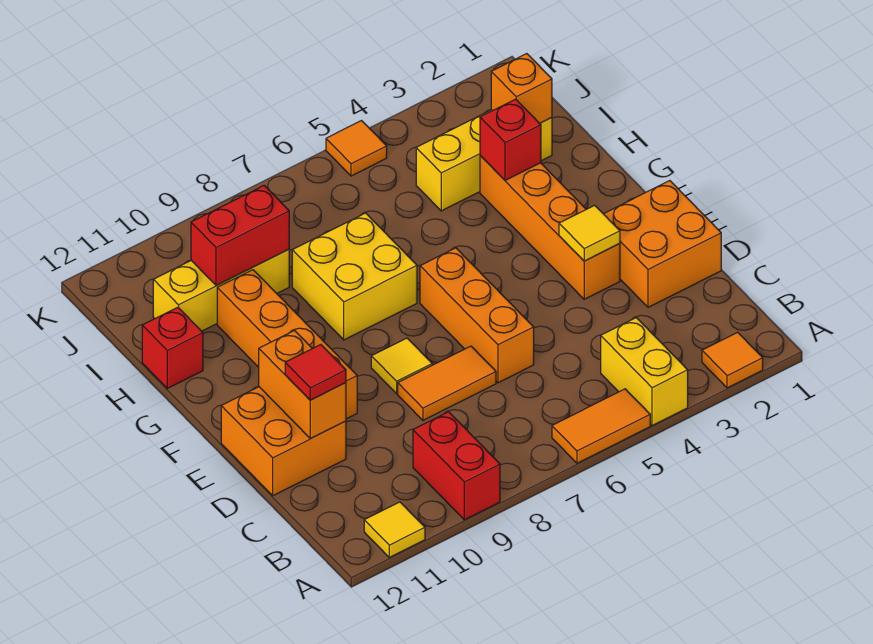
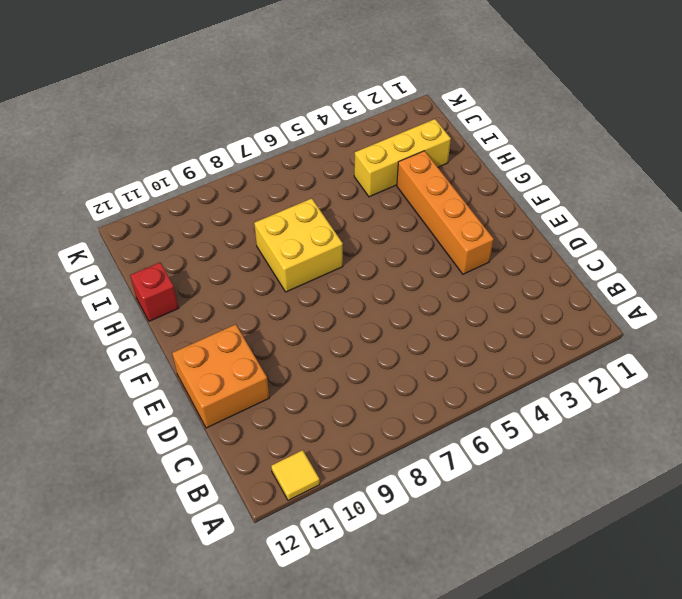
none -> orange 1x1 tile [702,332,763,388]
none -> yellow 1x2 brick [601,318,688,426]
none -> orange 1x2 tile [552,389,650,463]

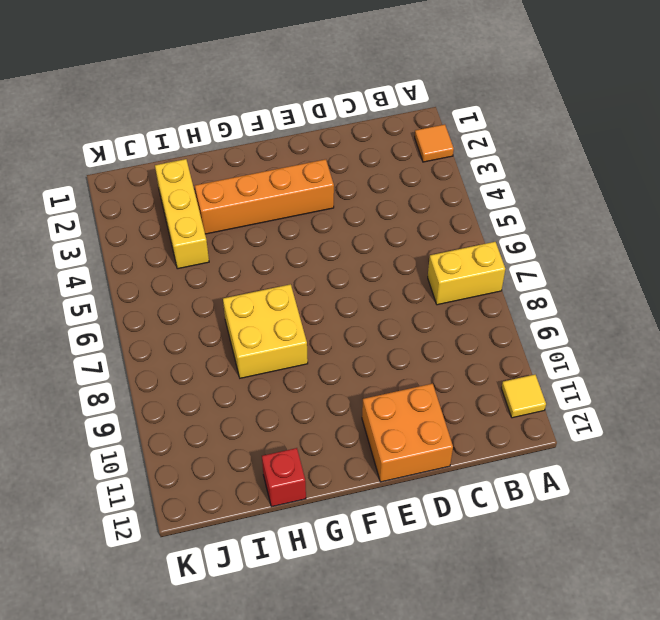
yellow 1x2 brick [428,242,505,305] -> yellow 1x2 brick moved to [601,318,688,426]
none -> orange 1x2 tile [552,389,650,463]
none -> red 1x2 brick [413,412,500,520]
none -> orange 2x2 brick [604,181,721,307]

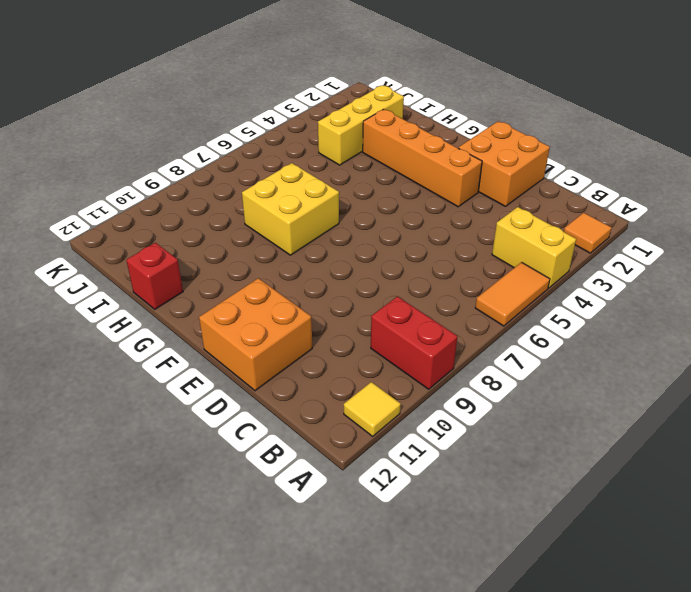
none -> orange 1x3 brick [420,248,534,383]
none -> orange 1x2 tile [398,346,496,420]
none -> yellow 1x1 tile [371,338,432,394]

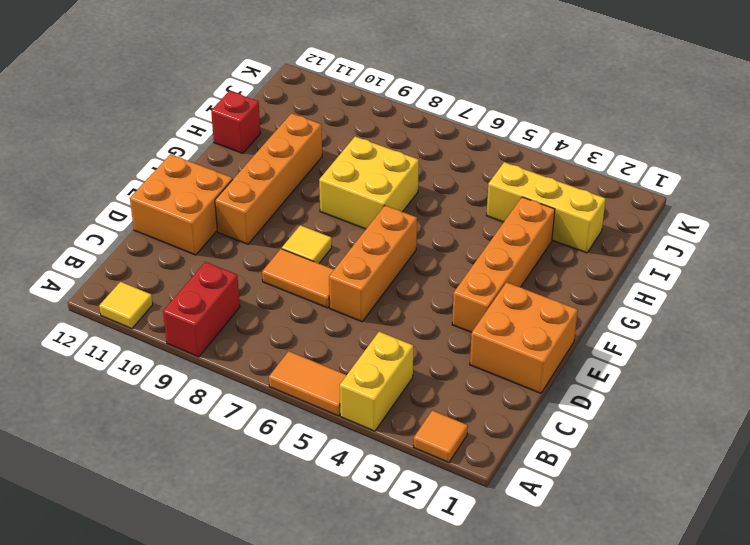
none -> yellow 1x3 brick [153,249,289,331]
none -> orange 1x1 tile [326,121,387,176]
none -> orange 1x2 brick [259,331,346,439]

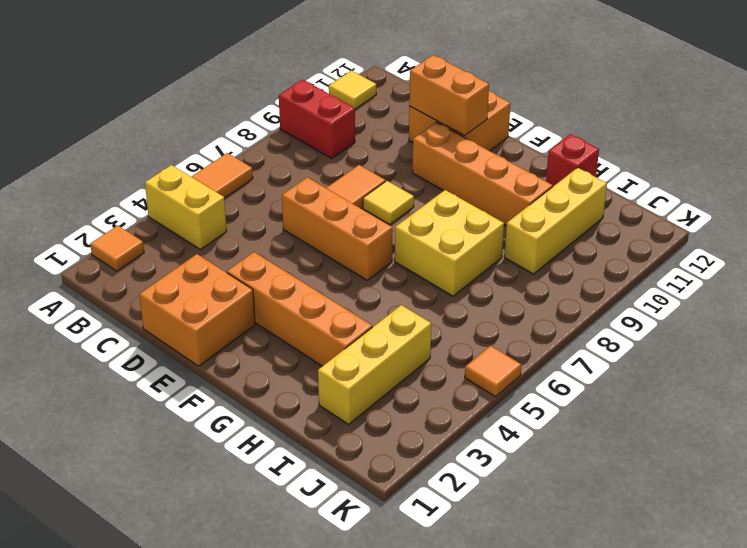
none -> yellow 1x1 tile [559,205,620,261]
none -> red 1x1 brick [480,99,541,180]
none -> orange 1x1 brick [491,54,552,123]

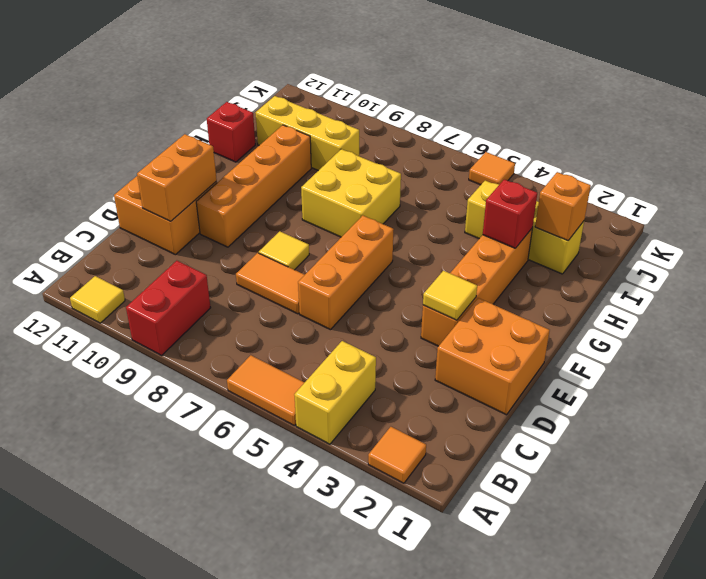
none -> red 1x2 brick [191,186,289,285]
none -> red 1x1 tile [285,345,346,400]

